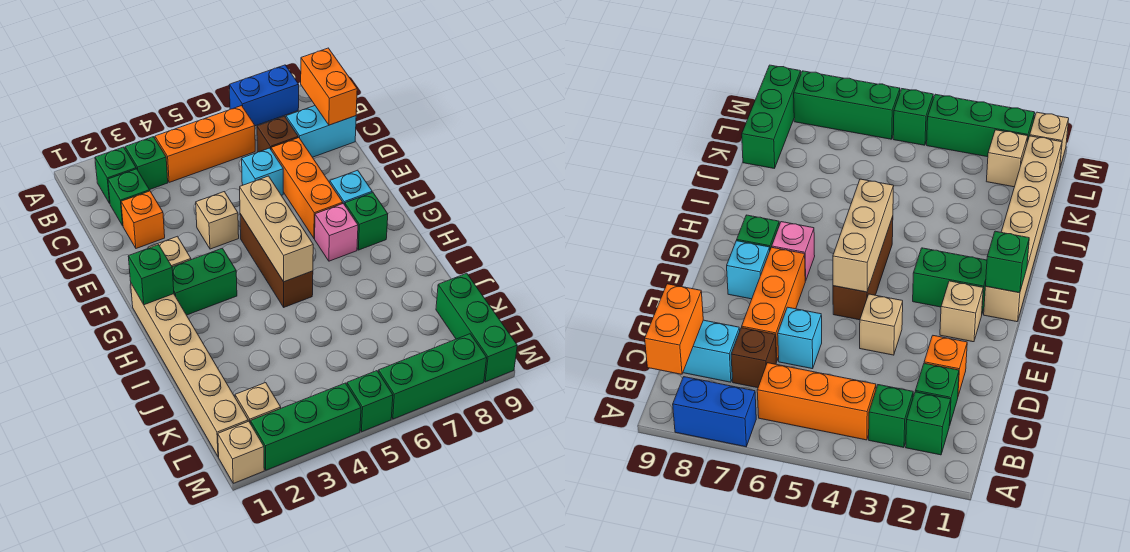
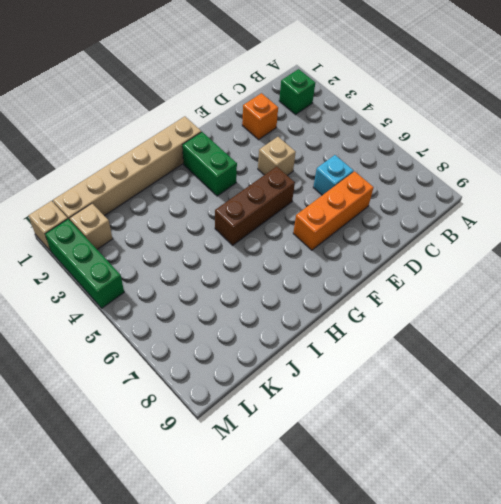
none -> blue 1x2 brick [229,65,299,126]
none -> green 1x1 brick [125,137,168,190]
none -> orange 1x3 brick [155,106,255,182]

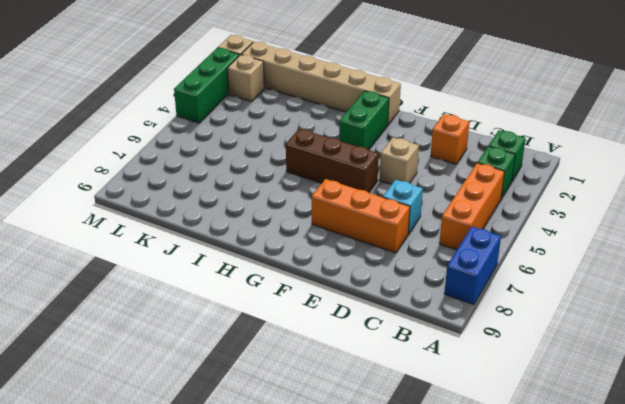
none -> green 1x1 brick [108,169,150,226]
none -> brown 1x1 brick [257,116,298,152]
none -> cyan 1x2 brick [286,106,356,157]

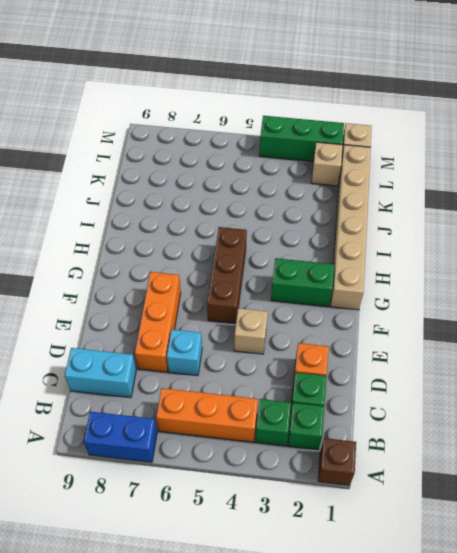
brown 1x1 brick [318,438,356,485] -> brown 1x1 brick moved to [257,116,298,152]
none -> tan 1x1 brick [148,236,191,267]
none -> cyan 1x1 brick [330,170,372,205]
none -> pink 1x1 brick [315,204,358,261]

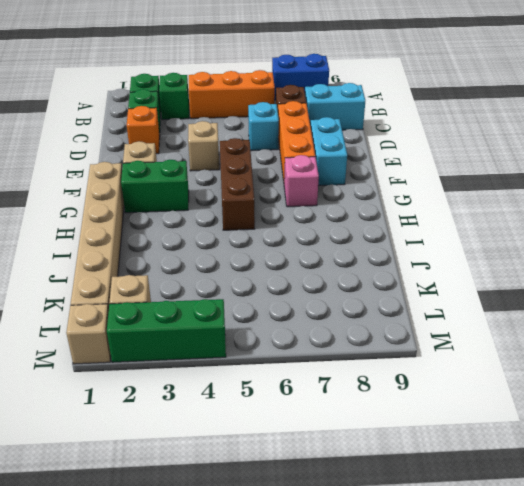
cyan 1x2 brick [311,117,347,186] -> cyan 1x1 brick [330,170,372,205]
none -> green 1x1 brick [345,193,388,250]
none -> green 1x3 brick [436,273,517,382]
none -> green 1x1 brick [347,371,393,432]

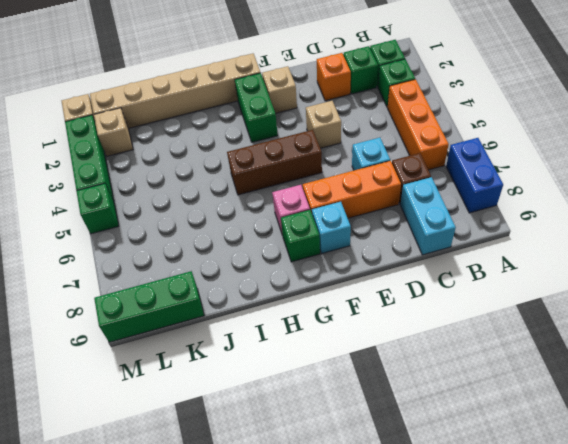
none -> green 1x3 brick [378,334,487,419]
none -> orange 1x2 brick [301,48,357,125]
none -> tan 1x3 brick [240,176,313,282]

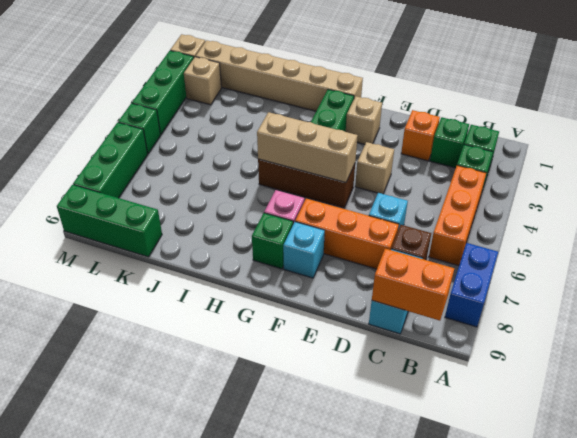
none -> green 1x1 brick [128,245,174,305]

